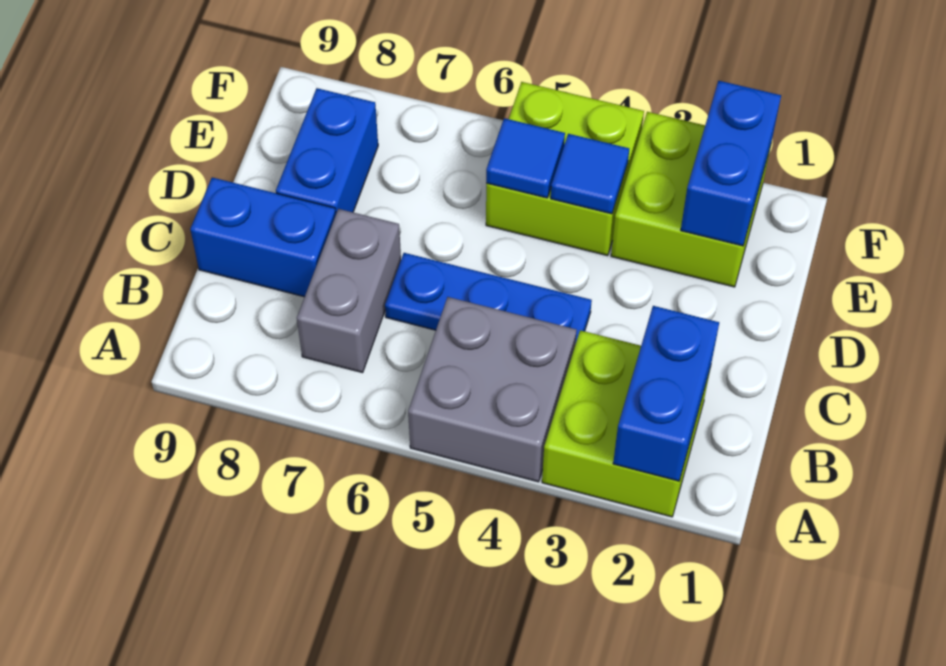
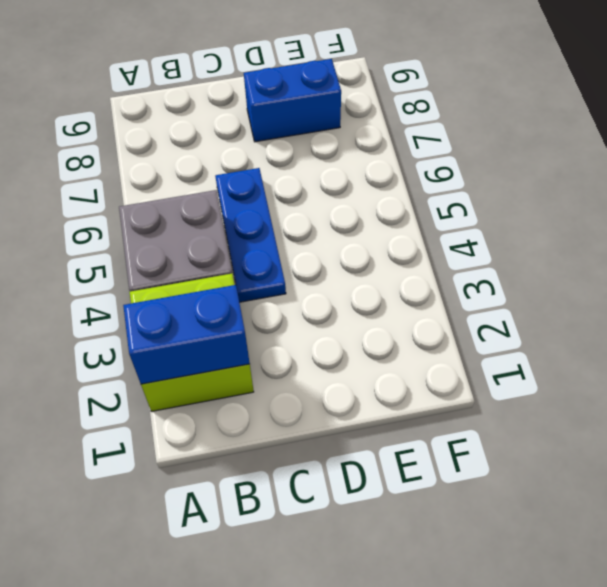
none -> grey 1x2 brick [297,209,401,373]
none -> blue 1x2 brick [190,177,336,297]
none -> lime 2x2 brick [611,112,771,287]

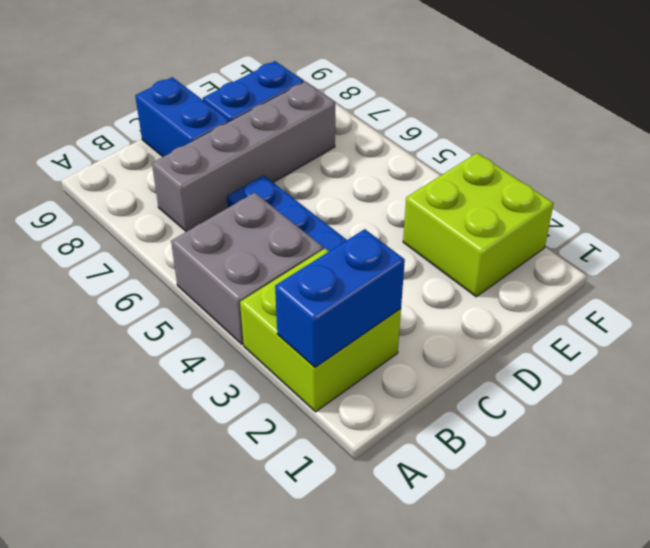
grey 1x4 brick [152,82,335,232] -> grey 1x2 brick [297,209,401,373]
none -> lime 2x2 brick [486,82,644,256]
none -> blue 1x2 brick [681,81,781,246]
none -> blue 1x1 tile [551,134,629,214]

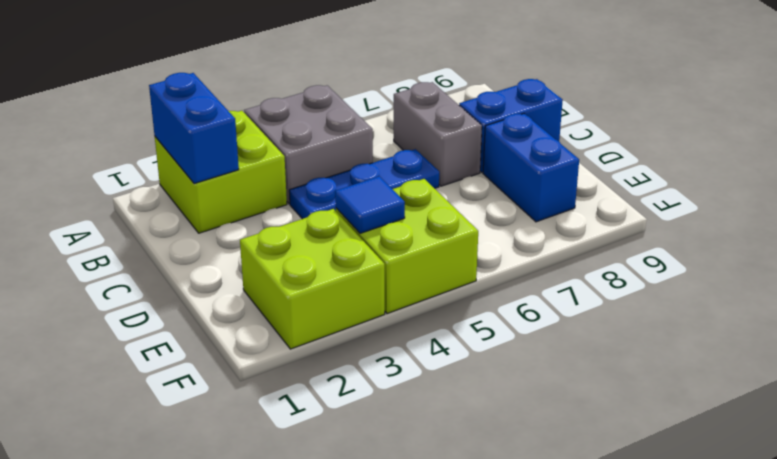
none -> blue 1x2 brick [681,81,781,246]
none -> blue 1x1 tile [486,118,565,198]

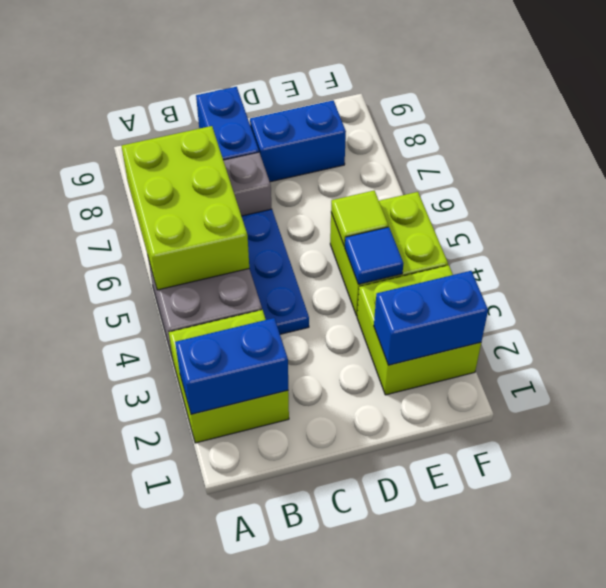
lime 2x3 brick [121,126,249,290] -> none
lime 1x1 tile [331,191,388,246] -> blue 1x1 tile [486,118,565,198]

